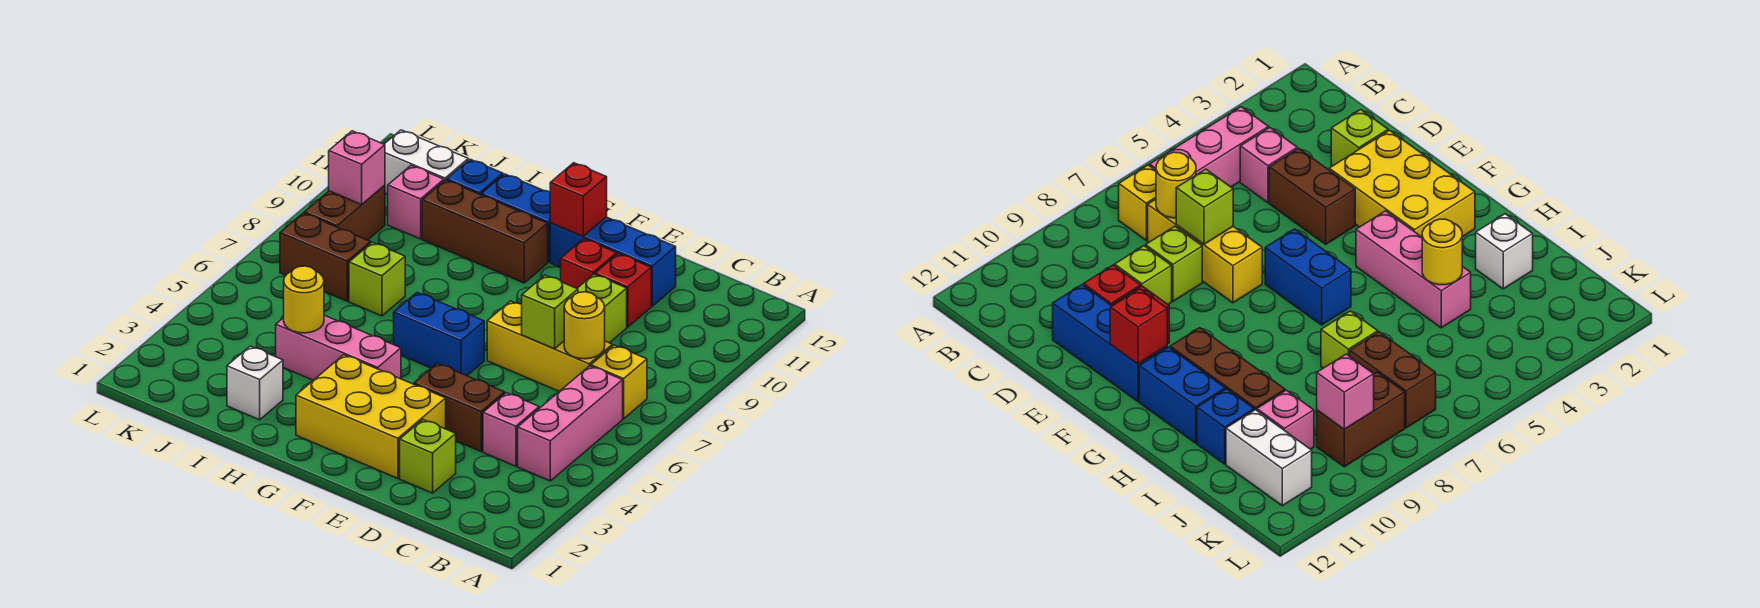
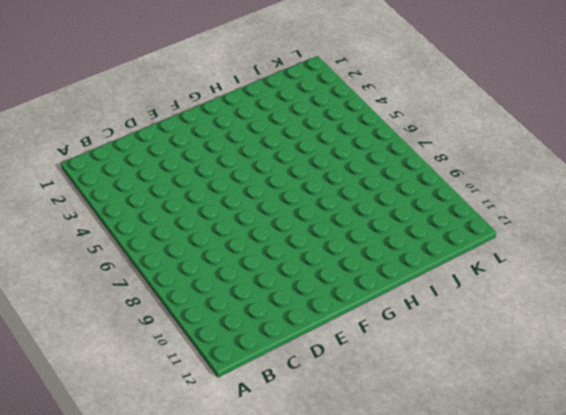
none -> pink 1x3 brick [518,366,623,481]
none -> yellow 1x1 brick [591,345,647,419]
none -> pink 1x1 brick [483,393,539,466]

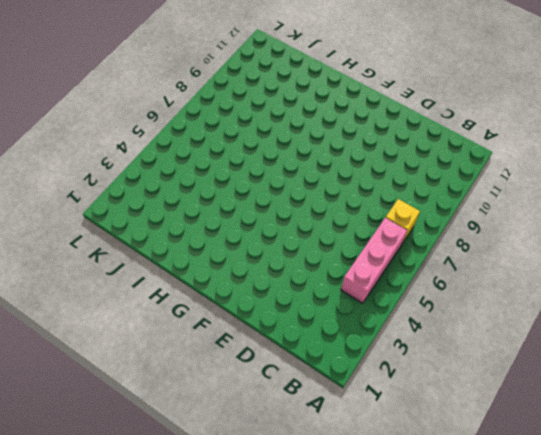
none -> pink 1x1 brick [483,393,539,466]
none -> yellow 1x3 brick [487,301,612,391]
none -> lime 1x1 brick [400,420,456,493]

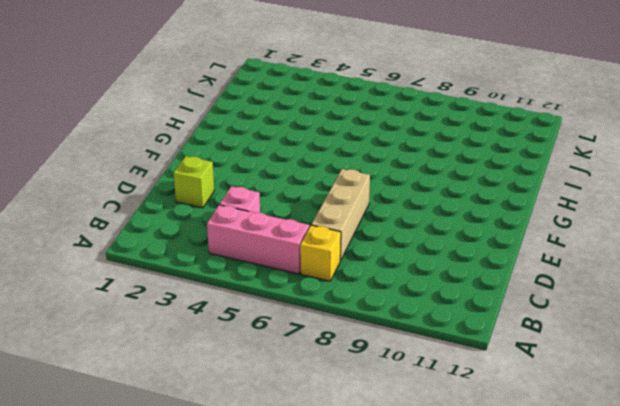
tan 1x3 brick [311,169,370,261] -> yellow 1x3 brick [487,301,612,391]
none -> brown 1x2 brick [414,363,505,451]
none -> lime 1x1 brick [1146,226,1202,301]
none -> lime 1x1 brick [577,274,627,343]

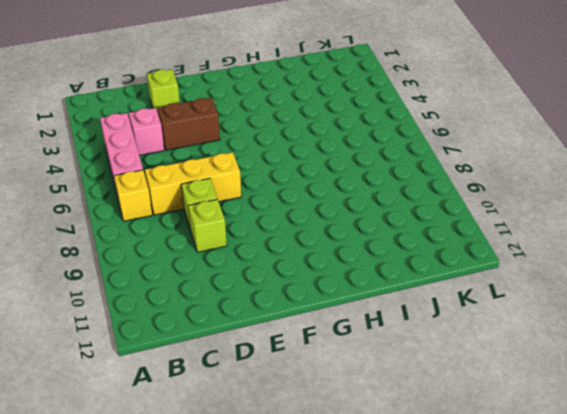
none -> red 1x1 brick [595,253,651,327]
none -> blue 1x3 brick [550,217,676,306]
none -> yellow 2x3 brick [296,355,446,478]

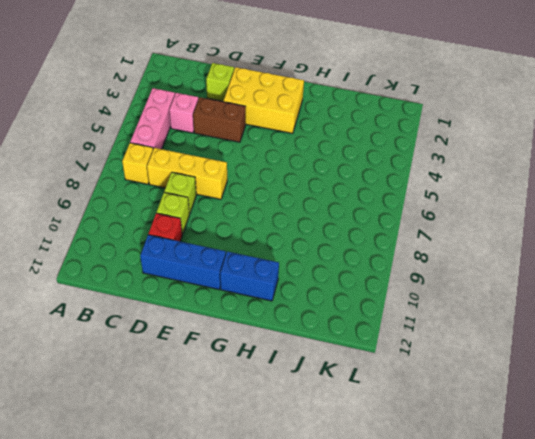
none -> red 1x1 brick [561,239,617,288]
none -> blue 1x2 brick [394,293,484,376]
none -> pink 1x3 brick [276,315,401,380]

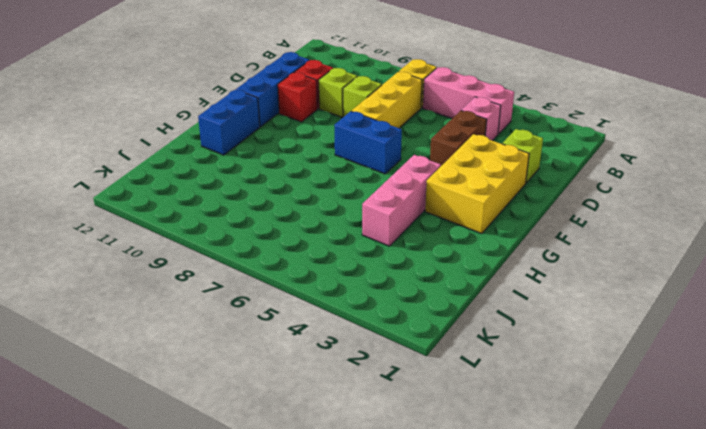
blue 1x2 brick [334,111,402,174] -> blue 1x2 brick turned to [394,293,484,376]
none -> brown 1x3 brick [422,180,548,283]
none -> white 1x1 brick [227,346,283,420]
none -> lime 1x1 brick [349,242,405,316]

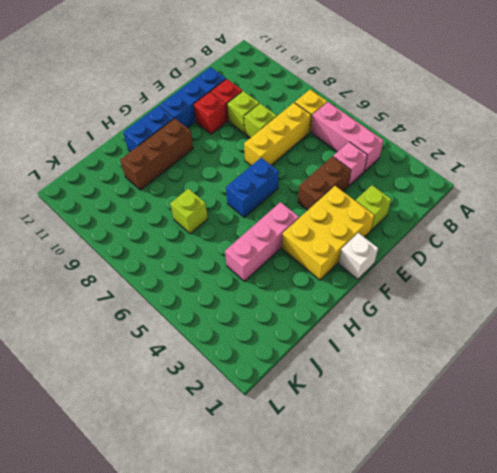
white 1x1 brick [339,233,378,279] -> white 1x1 brick moved to [227,346,283,420]
none -> blue 1x1 brick [447,159,503,195]
none -> brown 1x2 brick [280,213,371,301]
none -> pink 1x1 brick [388,165,444,239]

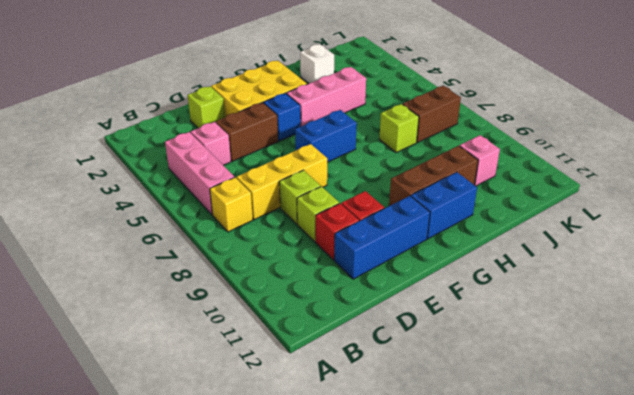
blue 1x1 brick [264,93,301,141] -> blue 1x1 brick moved to [447,159,503,195]
none -> white 1x2 brick [384,130,468,194]
none -> brown 1x2 brick [304,185,385,240]
none -> yellow 1x1 round brick [564,292,605,359]

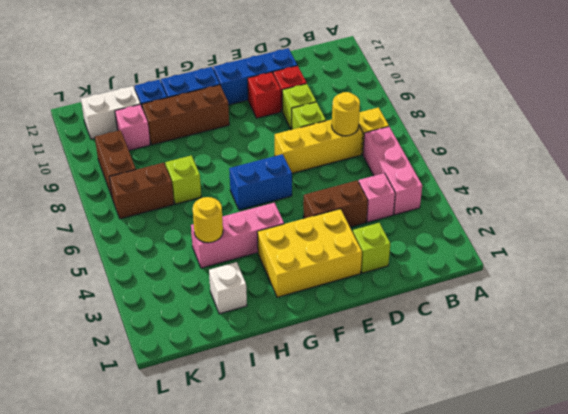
none -> lime 1x1 brick [522,275,578,349]
none -> red 1x1 brick [550,163,607,236]
none -> pink 1x1 brick [329,131,385,204]

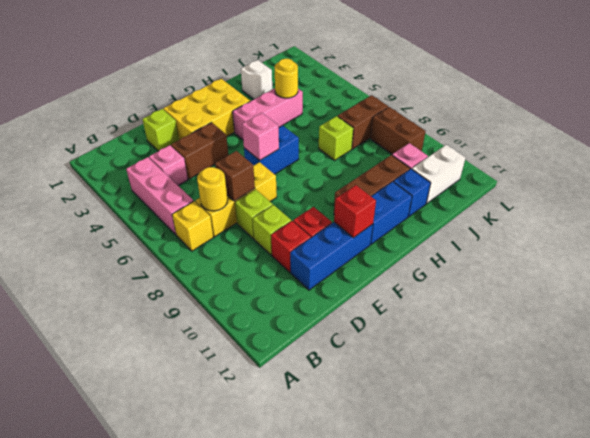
brown 1x1 brick [215,151,255,201] -> lime 1x1 brick [522,275,578,349]
pink 1x1 brick [242,113,279,160] -> pink 1x1 brick moved to [329,131,385,204]

